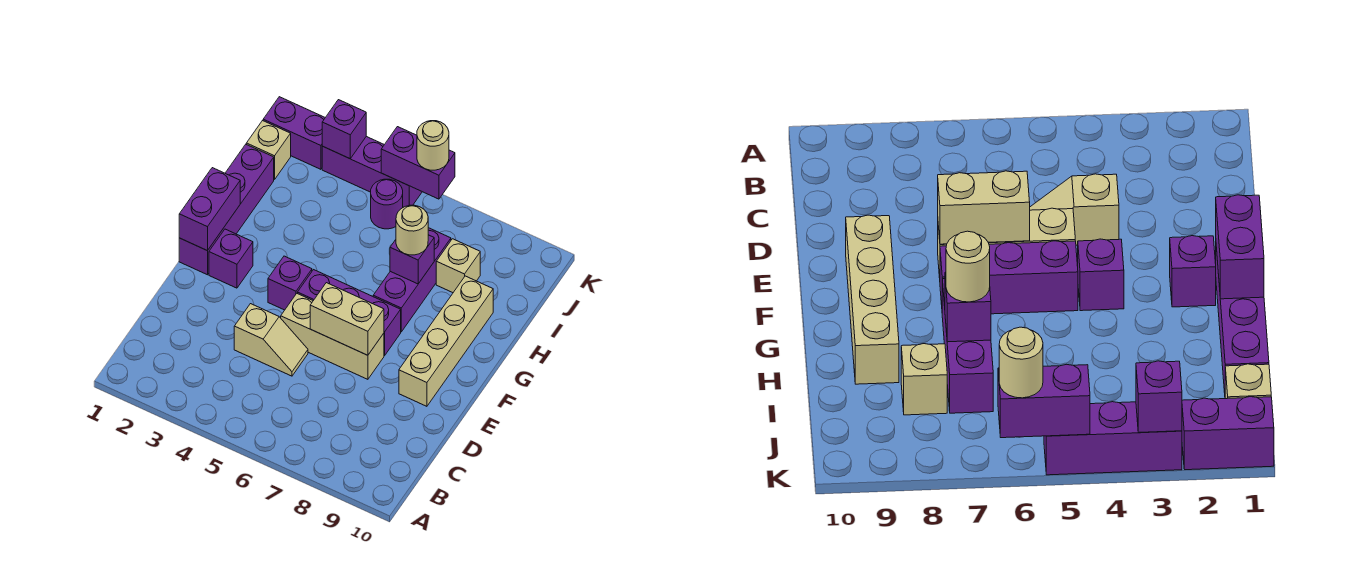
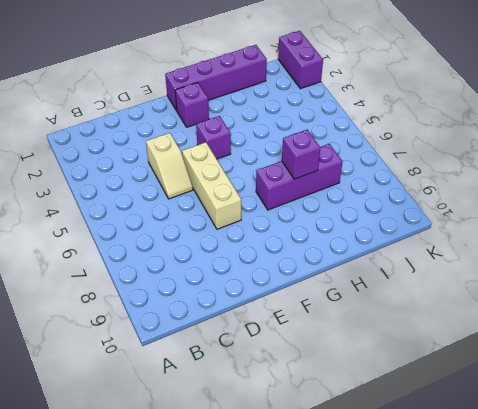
none -> tan 1x4 brick [399,276,493,406]
none -> purple 1x3 brick [298,270,401,356]
none -> tan 1x1 brick [436,239,480,293]

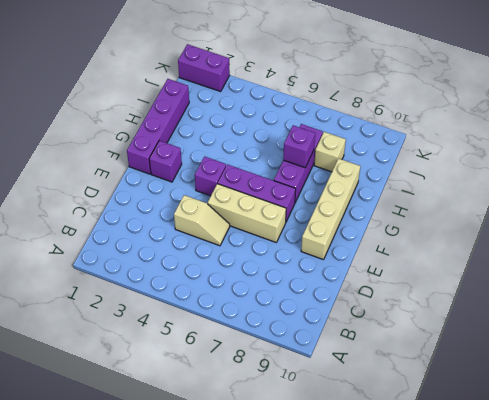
none -> tan 1x1 brick [246,121,291,180]
none -> purple 1x1 round brick [371,179,403,229]
none -> purple 1x3 brick [322,137,422,207]

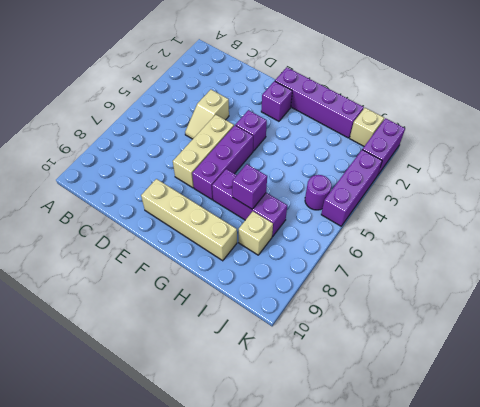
none -> tan 1x2 brick [310,283,384,355]
none -> purple 1x2 brick [179,168,240,251]
none -> purple 1x1 brick [322,100,366,159]

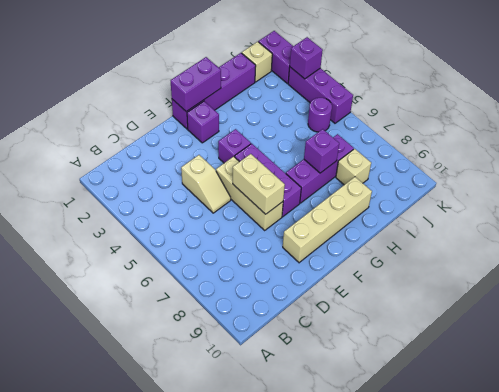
none -> purple 1x2 brick [381,127,455,199]
none -> tan 1x1 round brick [396,205,428,255]
none -> tan 1x1 round brick [417,121,449,170]

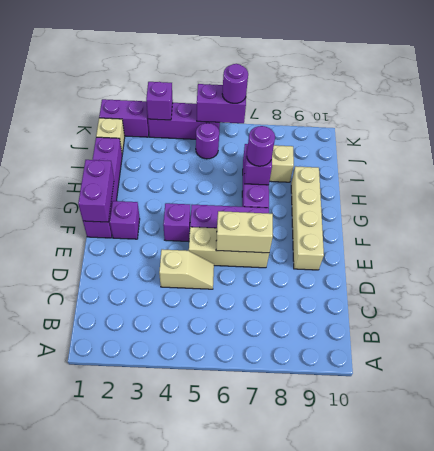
purple 1x1 round brick [247,126,275,166] -> tan 1x1 round brick [396,205,428,255]
purple 1x1 round brick [222,64,248,103] -> tan 1x1 round brick [417,121,449,170]

